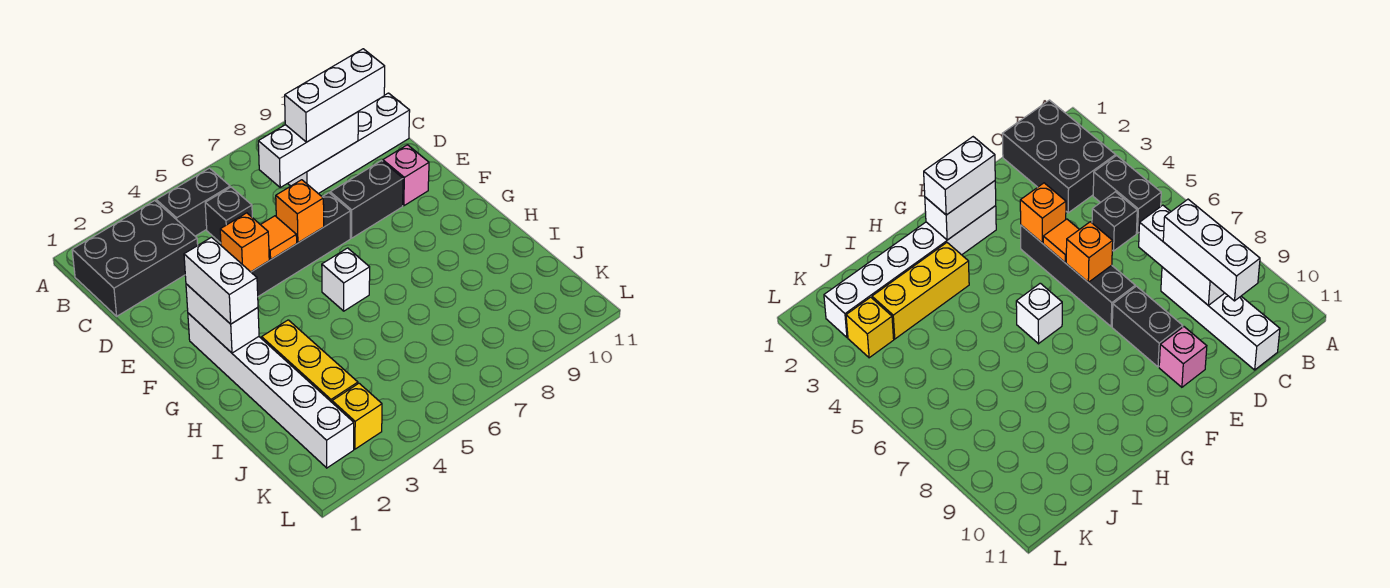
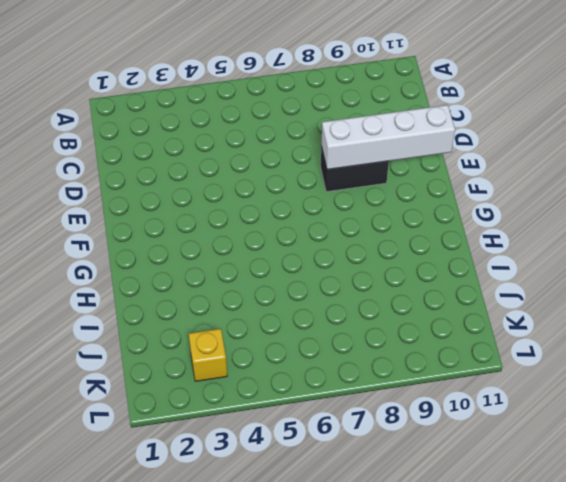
white 1x4 brick [321,105,455,169] -> white 1x4 brick moved to [288,93,410,194]
none -> black 2x3 brick [72,201,198,316]
none -> black 1x2 brick [156,168,230,236]
none -> black 1x1 brick [205,187,252,243]

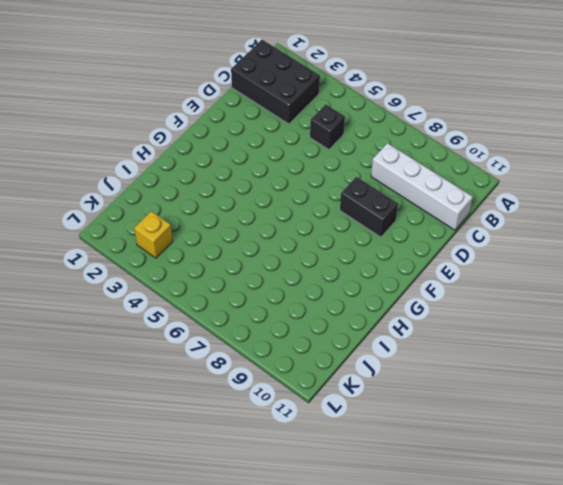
none -> black 1x2 brick [156,168,230,236]
none -> black 1x4 brick [251,193,350,296]
none -> pink 1x1 brick [383,145,429,206]

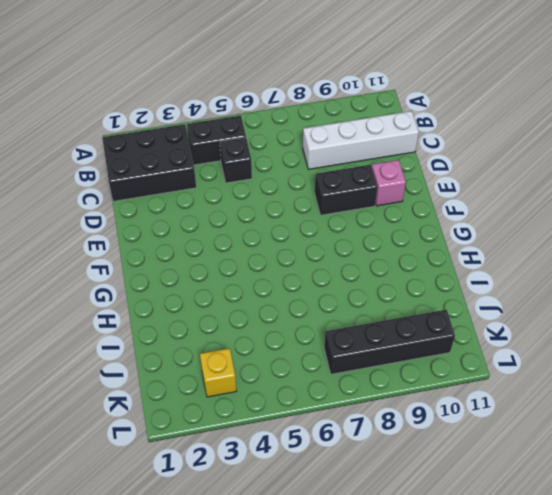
black 1x4 brick [324,310,455,374] -> black 1x4 brick moved to [251,193,350,296]
none -> white 1x6 brick [188,313,354,468]
none -> white 1x1 brick [322,248,370,311]
none -> yellow 1x3 brick [262,320,358,402]

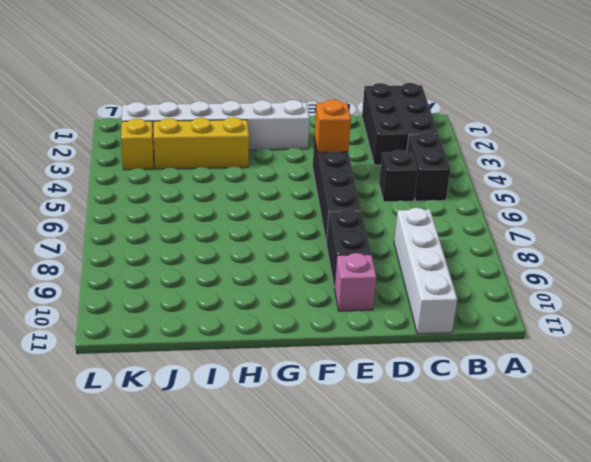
none -> white 1x1 brick [322,248,370,311]
none -> white 1x3 brick [258,112,358,187]
none -> orange 1x1 tile [260,216,297,259]

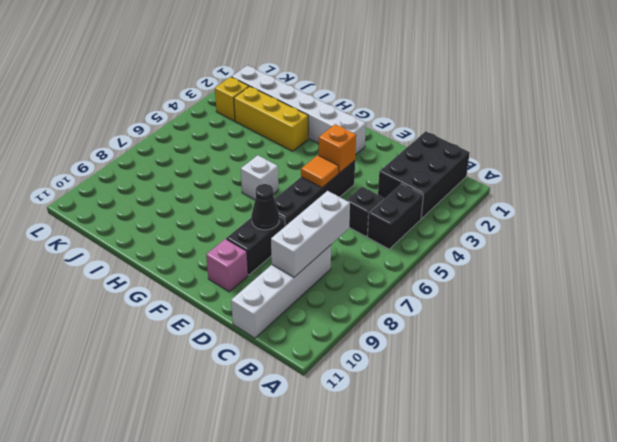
black 1x1 cone [251,184,279,230] -> none
none -> orange 1x1 brick [276,180,324,243]
none -> white 1x2 brick [186,284,259,353]
none -> white 1x3 brick [285,49,385,142]

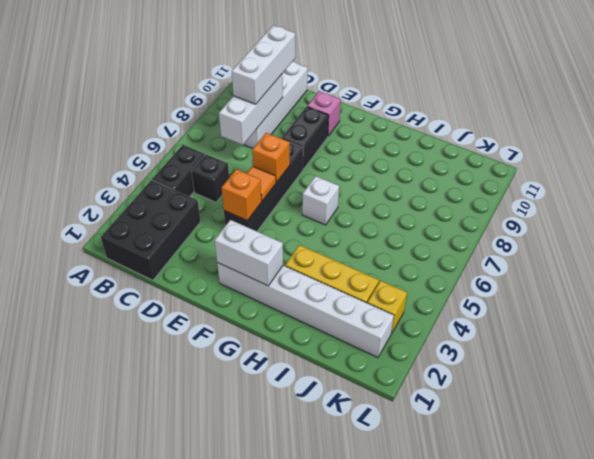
none -> white 1x2 brick [184,237,258,324]

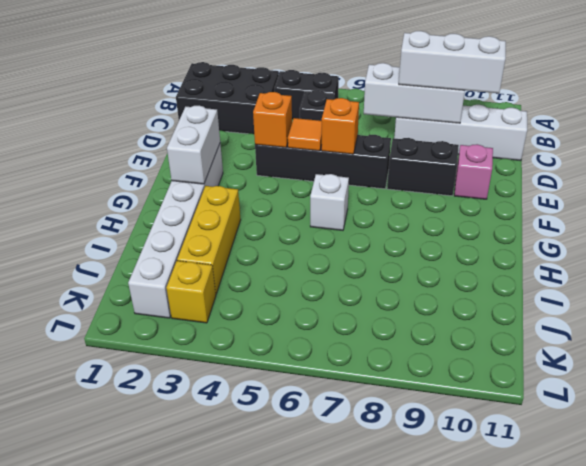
none -> white 1x2 brick [184,237,258,324]

